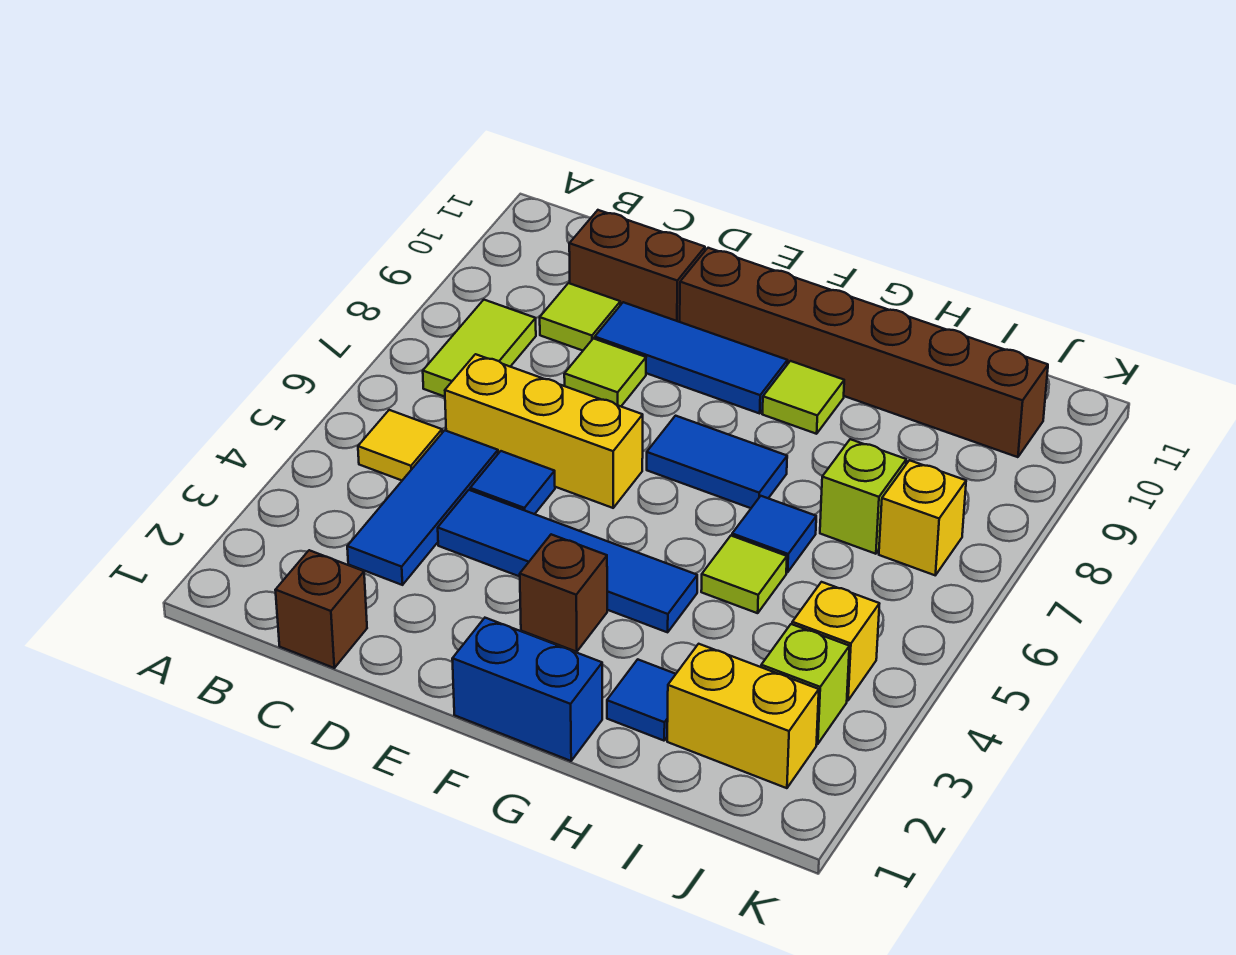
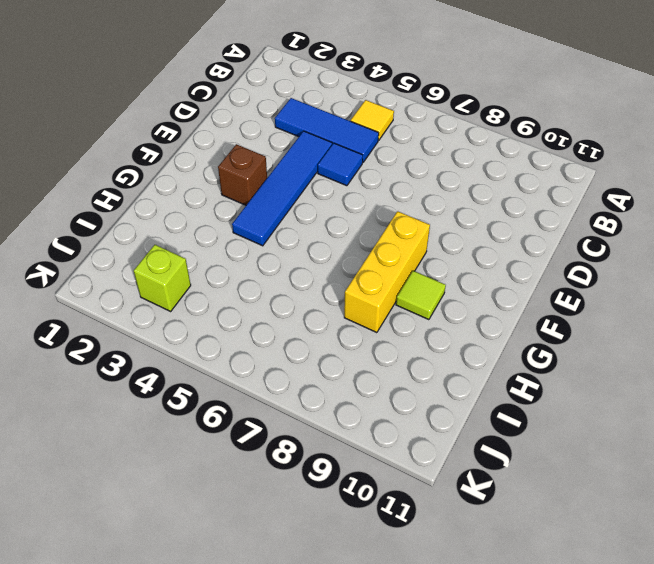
yellow 1x3 brick [344,211,430,333] -> yellow 1x3 brick moved to [445,354,643,508]
none -> lime 1x2 tile [423,300,536,397]
none -> brown 1x1 brick [275,550,367,668]
none -> lime 1x1 tile [540,283,620,351]

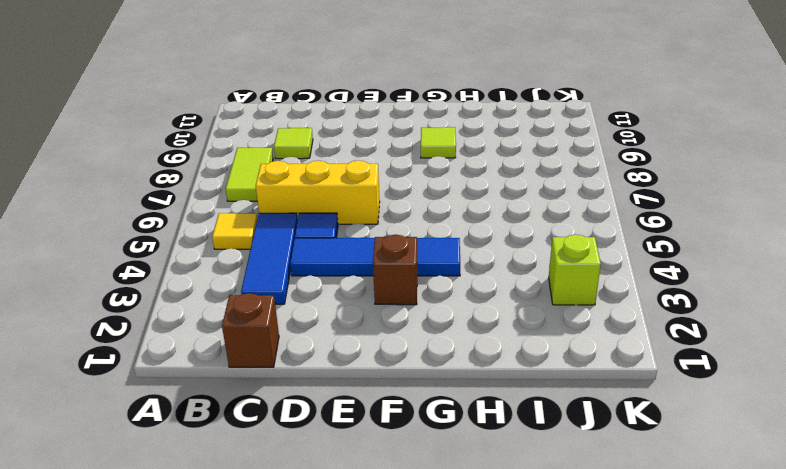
none -> brown 1x2 brick [569,210,705,322]
none -> lime 1x1 tile [564,338,646,406]
none -> blue 1x3 tile [595,302,788,413]

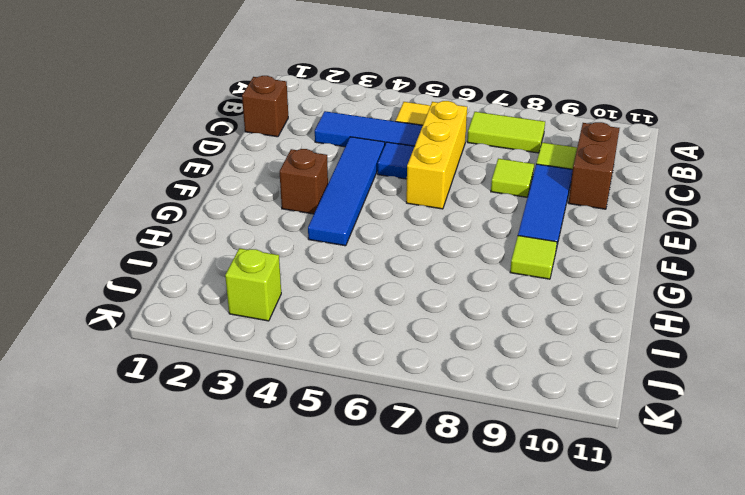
none -> brown 1x6 brick [680,248,1048,457]
none -> blue 1x2 brick [452,618,602,761]
none -> blue 1x2 tile [647,416,787,508]

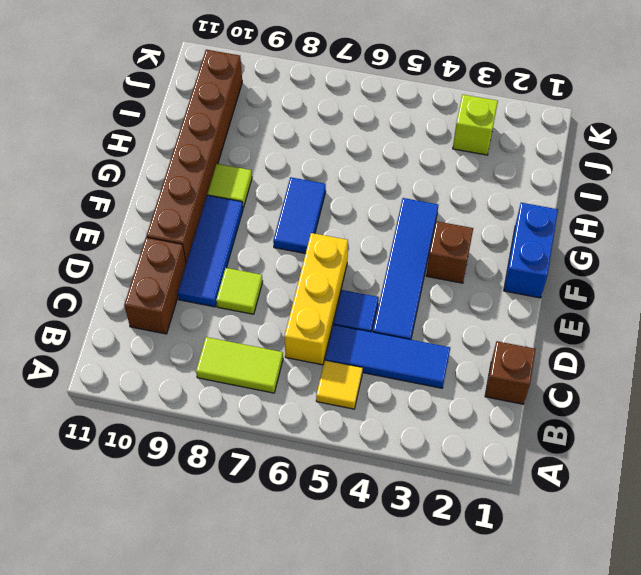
none -> lime 1x1 tile [540,283,620,351]
none -> blue 1x1 tile [607,659,676,741]
none -> lime 1x1 tile [701,536,787,613]

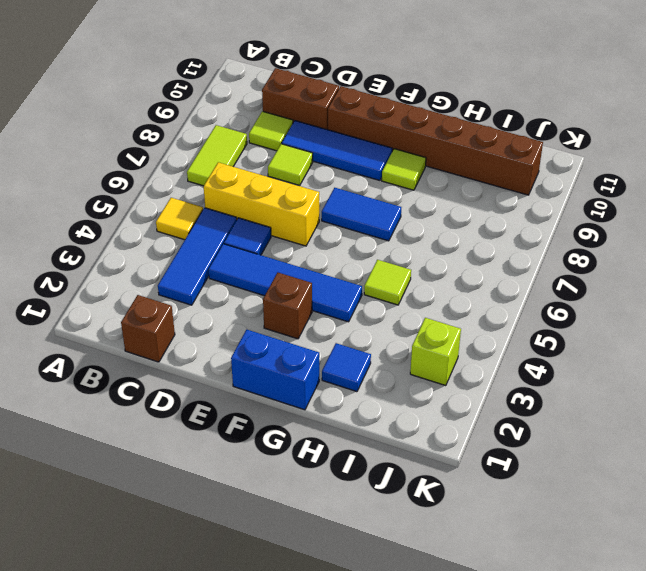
none -> blue 1x1 tile [732,496,816,572]
none -> yellow 1x2 brick [667,644,819,788]
none -> lime 1x1 brick [820,439,906,554]

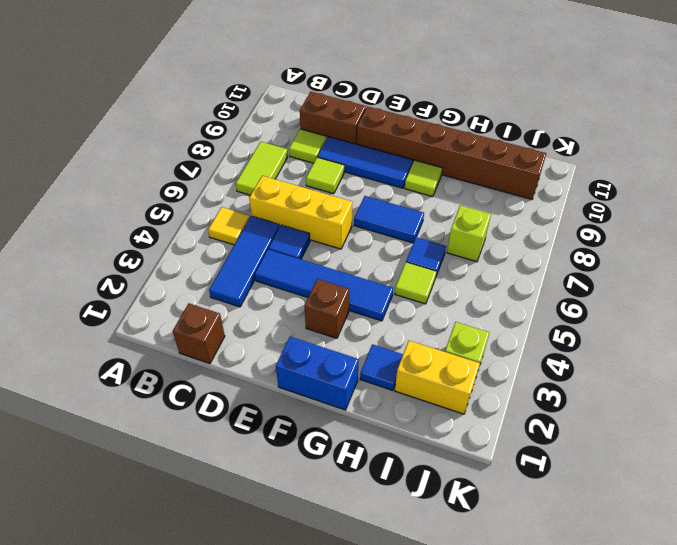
none -> yellow 1x1 brick [792,582,879,701]
none -> yellow 1x1 brick [879,460,966,575]

